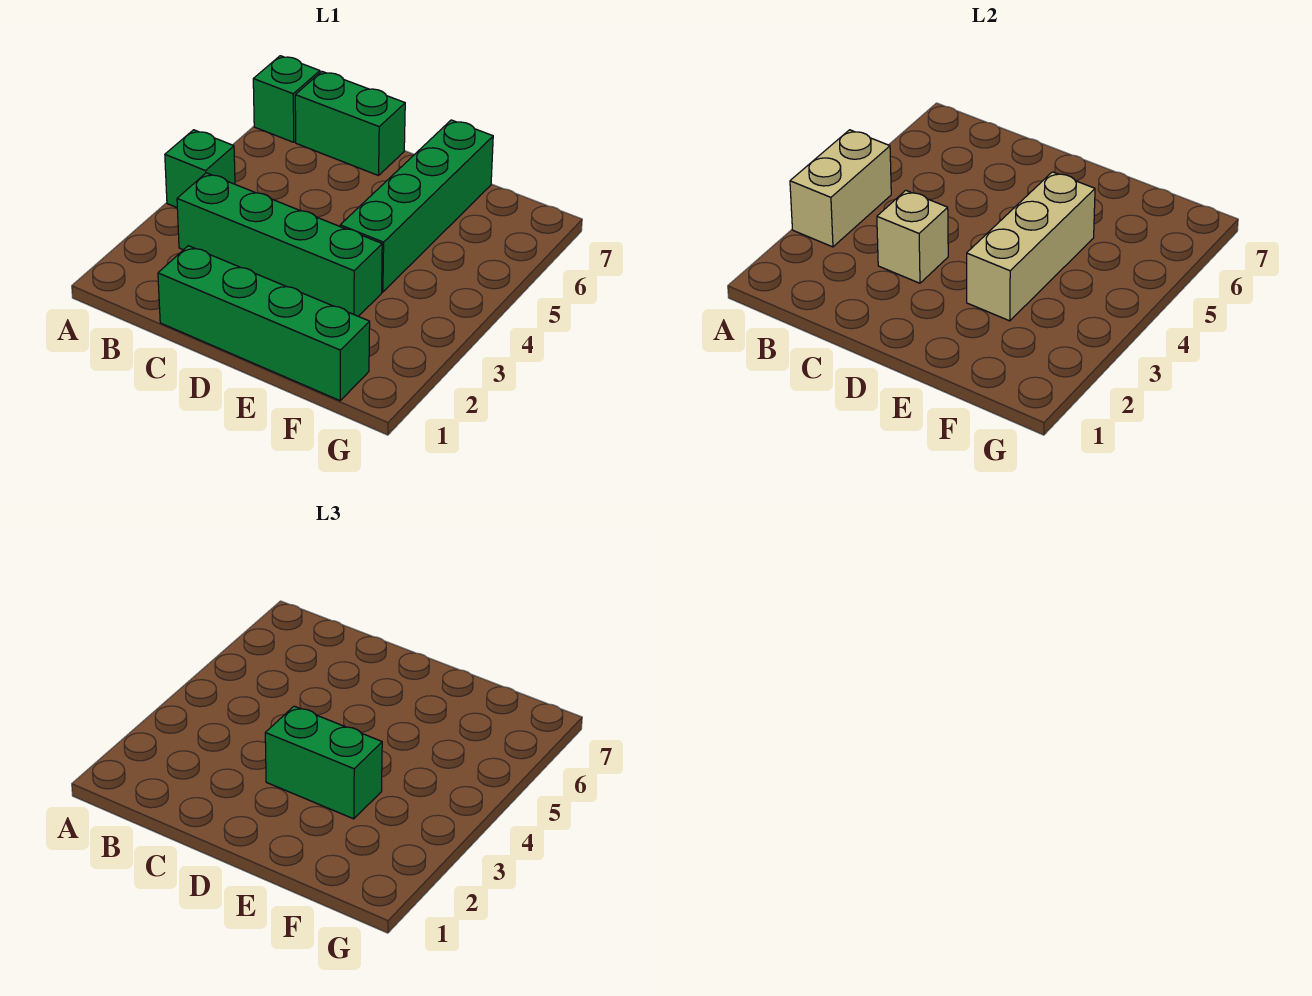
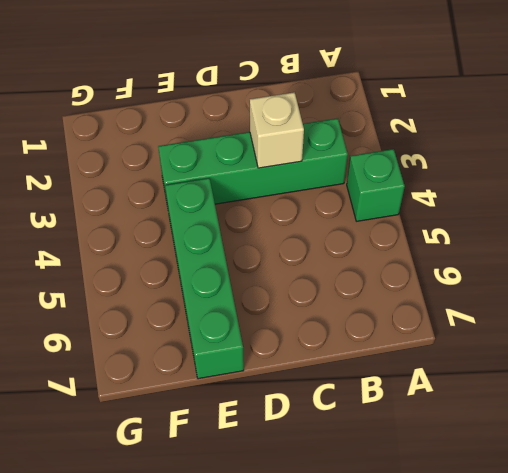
none -> green 1x1 brick [253,56,320,142]
none -> green 1x2 brick [295,72,405,176]

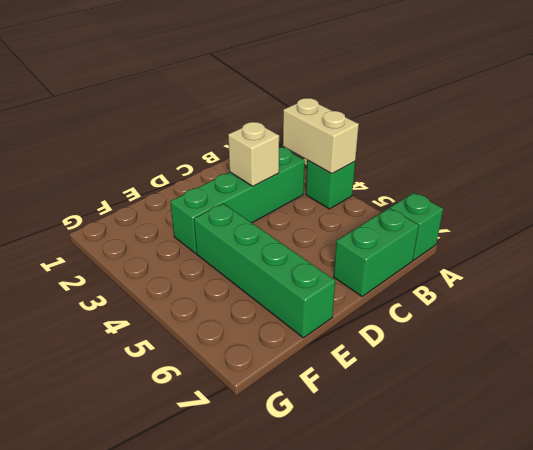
none -> green 1x4 brick [158,246,370,401]
none -> tan 1x3 brick [967,172,1095,321]

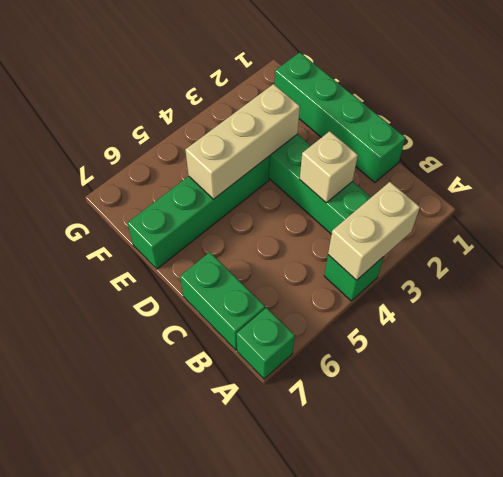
none -> green 1x2 brick [265,706,382,819]

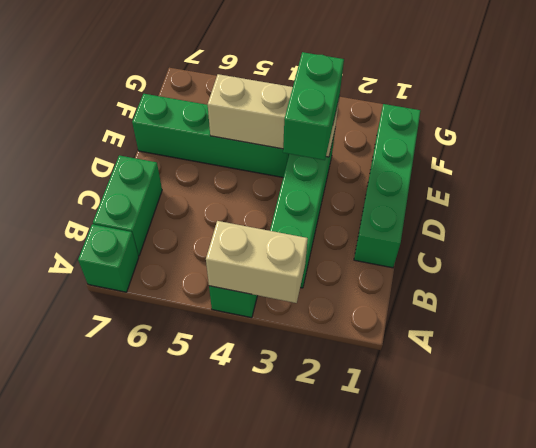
none -> tan 1x1 brick [877,191,948,283]

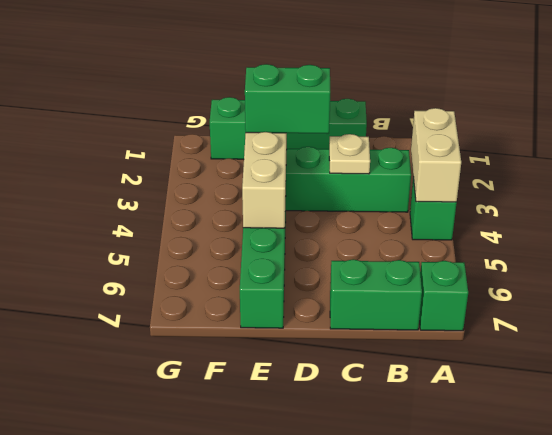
tan 1x1 plate [329,134,370,174] -> tan 1x1 brick [877,191,948,283]

